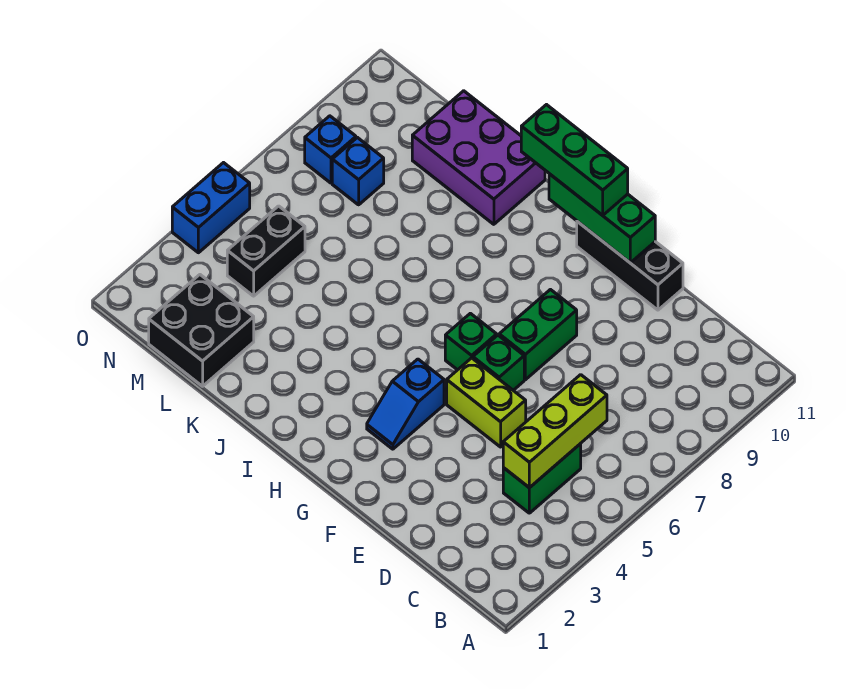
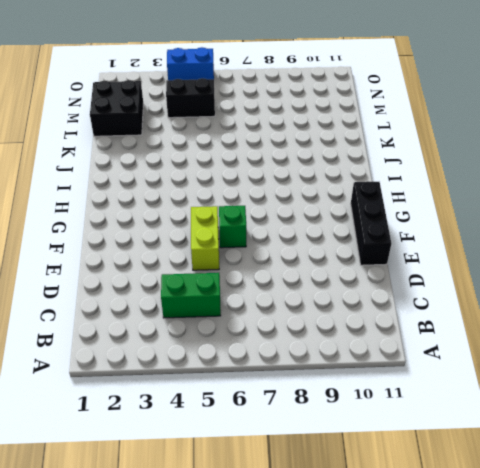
none -> green 1x2 brick [499,290,577,380]
none -> blue 1x2 slope [367,359,444,449]
none -> green 1x1 brick [445,313,497,370]

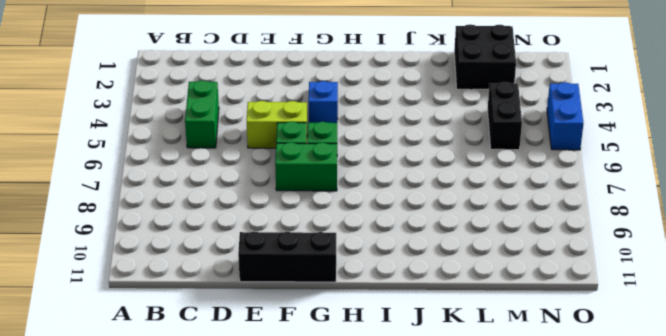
green 1x2 brick [275,142,337,191] -> green 1x2 brick turned to [499,290,577,380]
none -> purple 2x3 brick [412,91,545,224]
none -> blue 1x1 brick [332,138,384,205]
none -> blue 1x1 brick [305,116,356,183]

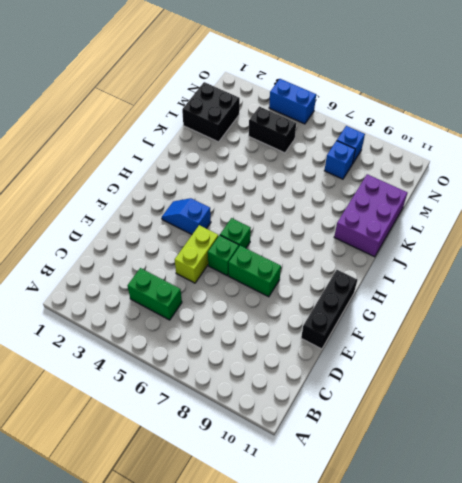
none -> lime 1x3 brick [503,375,607,488]
none -> green 1x3 brick [549,174,655,263]
none -> green 1x3 brick [521,105,628,215]

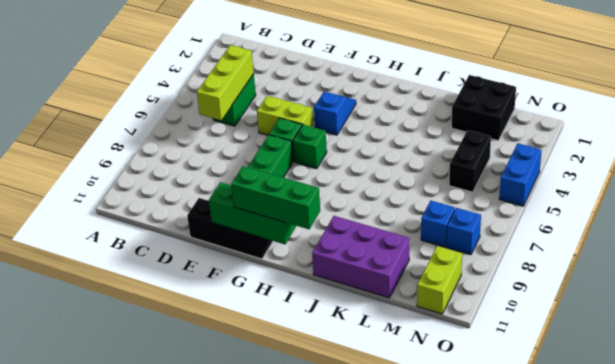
lime 1x2 brick [417,246,462,314] -> none

